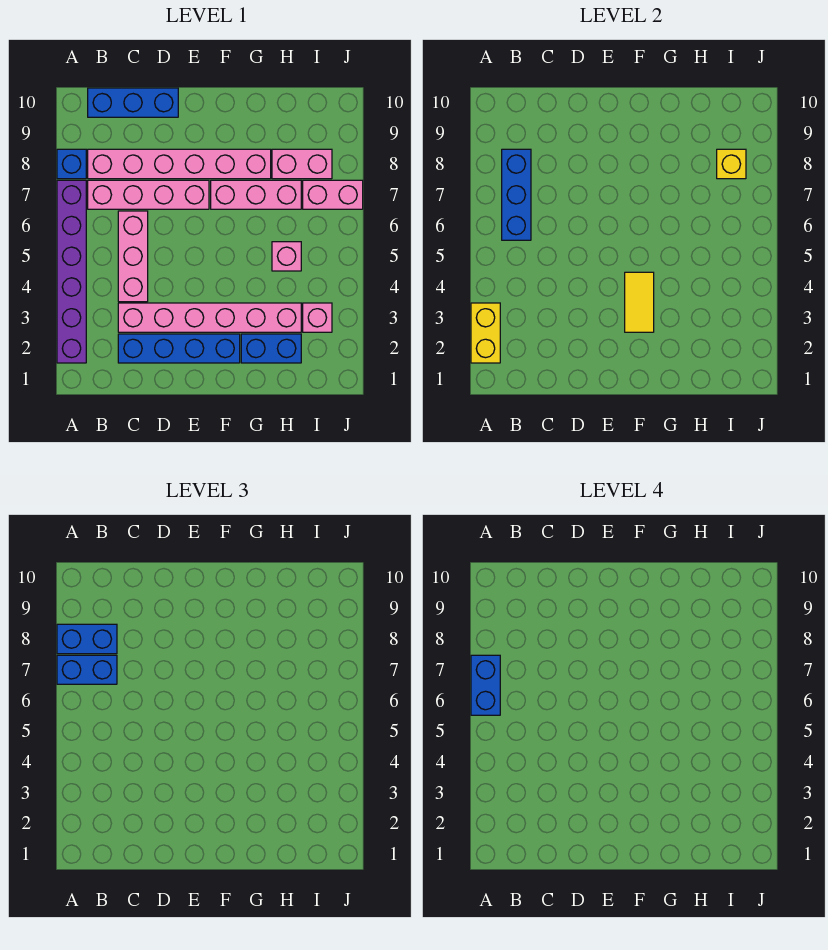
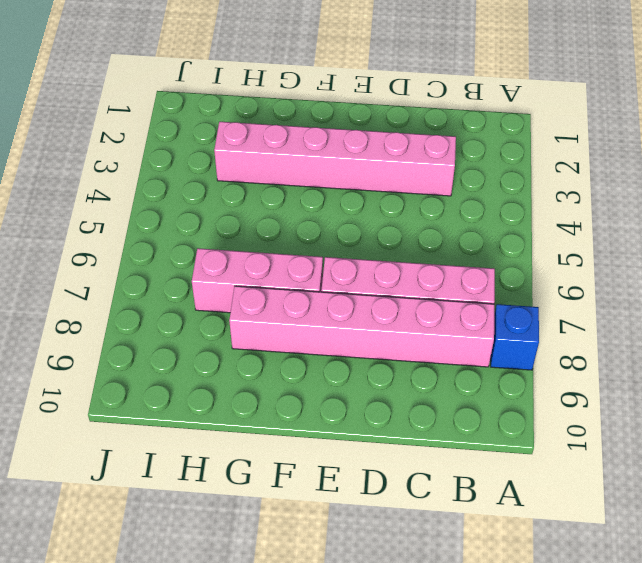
none -> purple 1x6 brick [57,180,86,363]
none -> blue 1x3 brick [88,88,178,117]
none -> blue 1x4 brick [118,334,240,363]

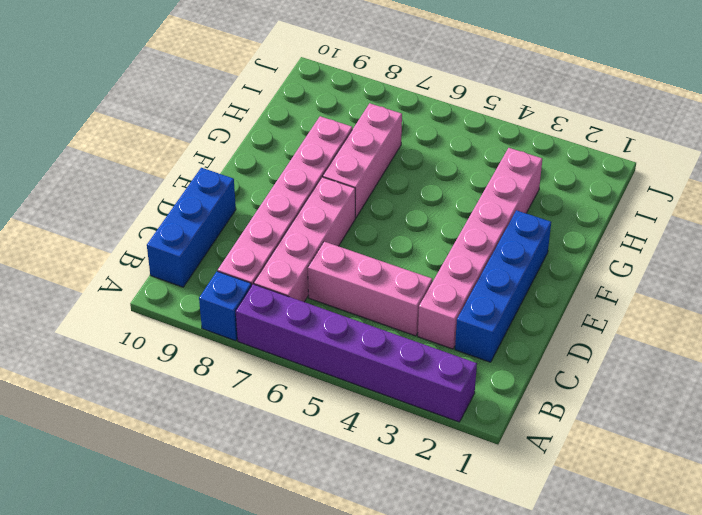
none -> blue 1x2 brick [241,334,301,363]
none -> pink 1x1 brick [272,242,301,271]
none -> pink 1x2 brick [272,149,332,179]

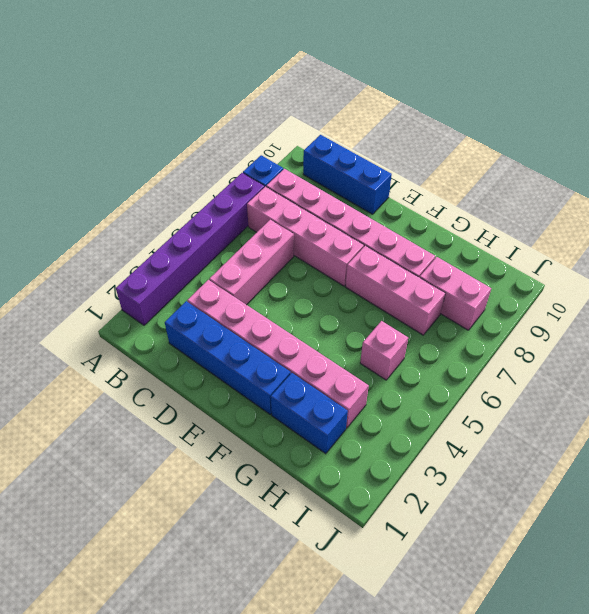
none -> pink 1x1 brick [303,303,332,332]
none -> pink 1x2 brick [303,180,363,209]
none -> yellow 1x2 brick [471,303,500,363]

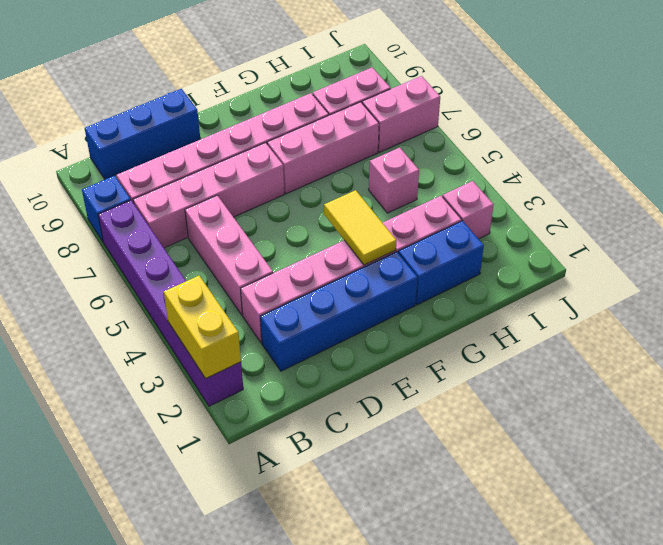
none -> blue 1x3 brick [502,149,531,240]
none -> yellow 1x1 brick [717,149,746,179]
none -> blue 1x2 brick [57,655,117,684]

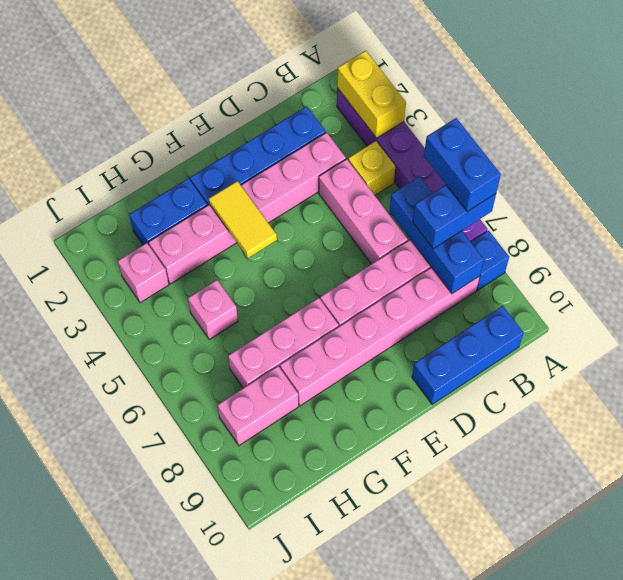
yellow 1x1 brick [348,141,396,195] -> yellow 1x1 brick moved to [717,149,746,179]
none -> pink 1x2 brick [303,180,363,209]
none -> blue 1x2 brick [57,624,117,654]

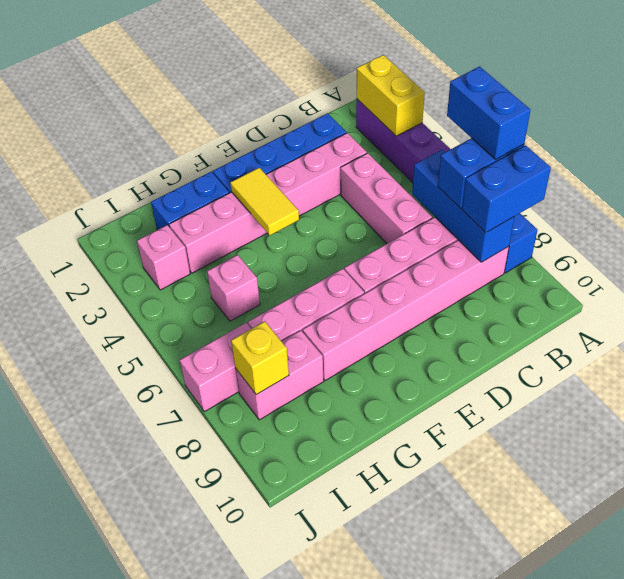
none -> blue 1x3 brick [88,88,178,117]

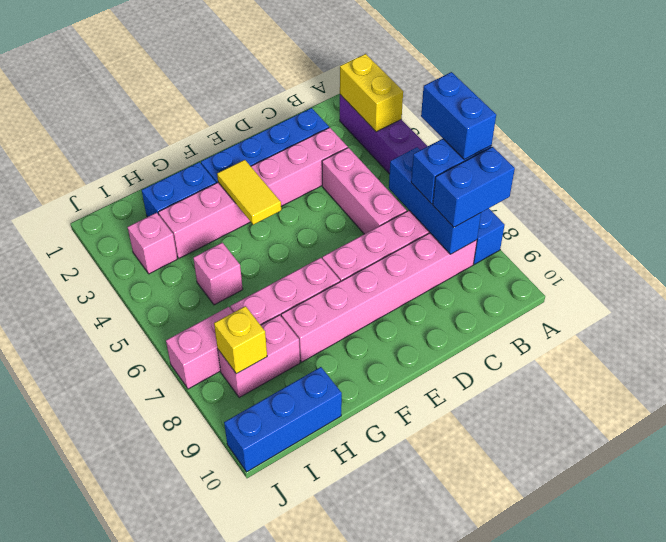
blue 1x3 brick [224,367,342,472] -> blue 1x3 brick moved to [88,88,178,117]

